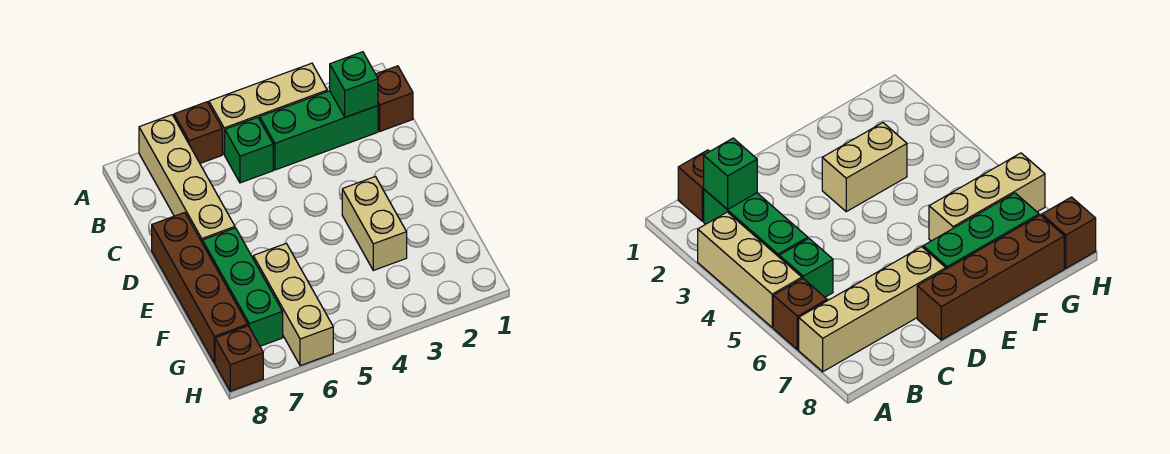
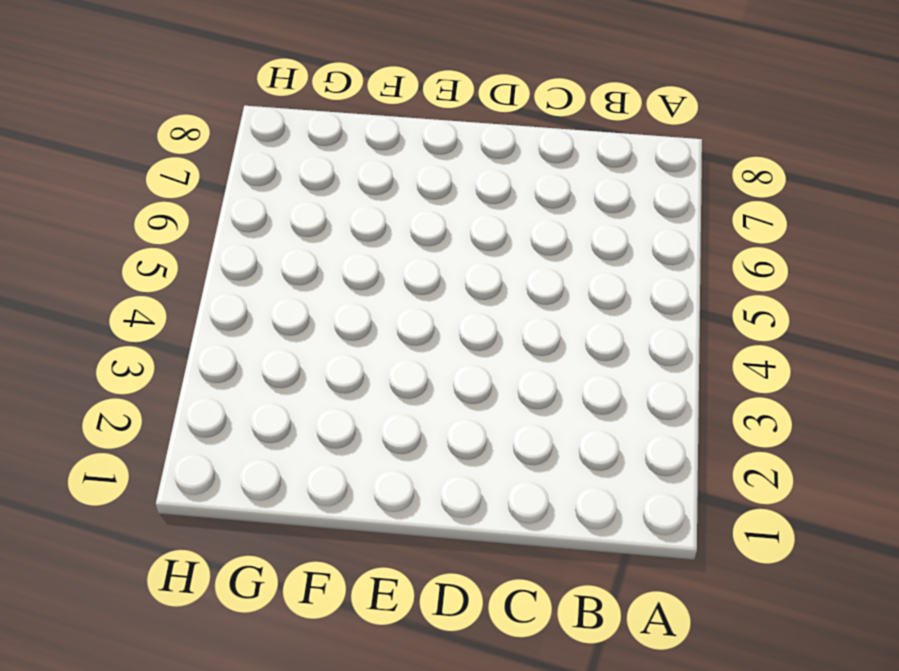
none -> tan 1x3 brick [209,63,327,155]
none -> brown 1x1 brick [174,102,222,163]
none -> tan 1x4 brick [139,115,235,242]

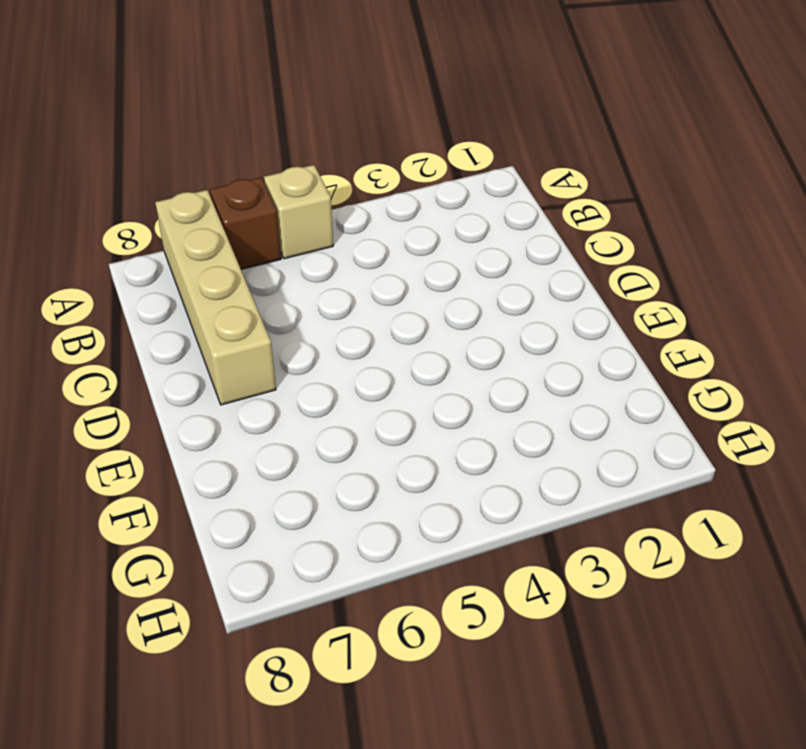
tan 1x1 brick [264,165,333,259] -> tan 1x3 brick [209,63,327,155]
none -> brown 1x1 brick [376,66,413,131]
none -> green 1x3 brick [260,91,378,170]
none -> green 1x1 brick [225,117,273,183]

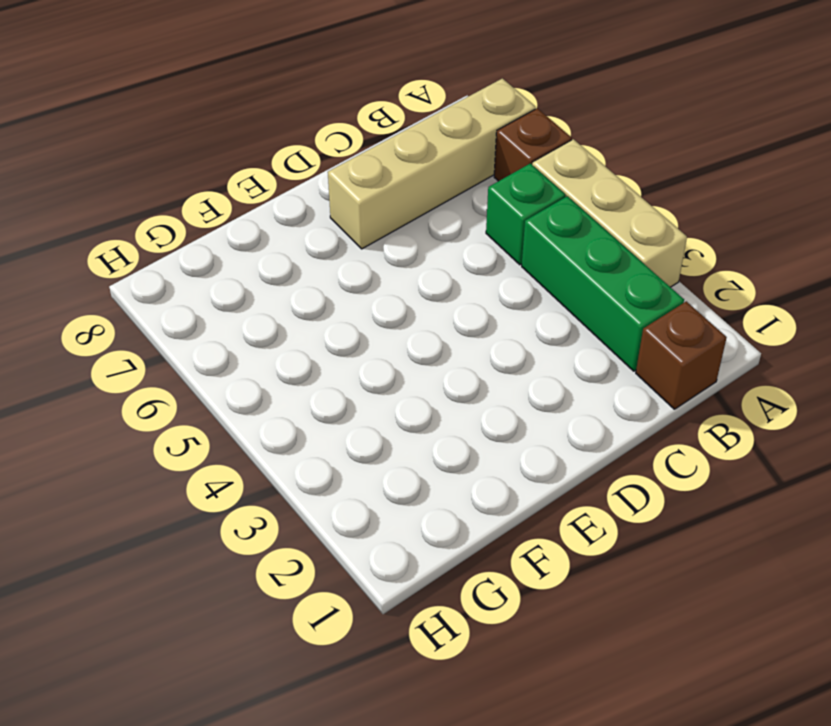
none -> brown 1x4 brick [152,212,248,363]
none -> tan 1x2 brick [342,177,407,270]
none -> green 1x3 brick [202,228,283,346]

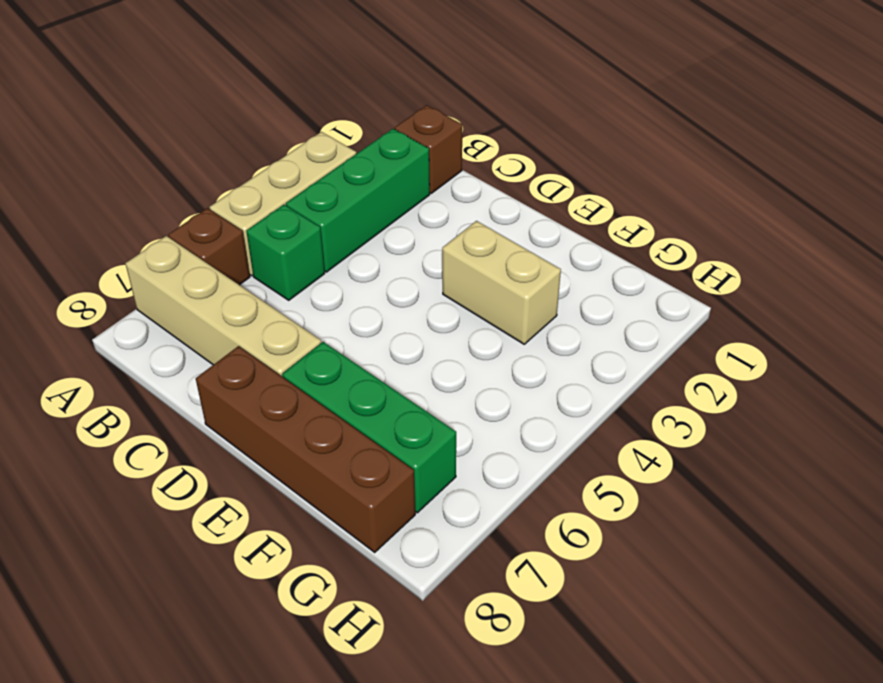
none -> tan 1x3 brick [253,243,333,366]
none -> brown 1x1 brick [215,326,263,391]
none -> green 1x1 brick [330,52,378,117]

